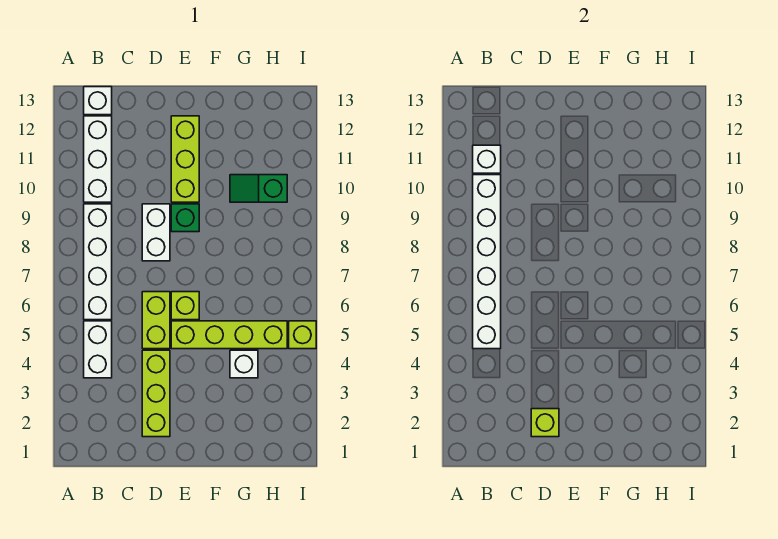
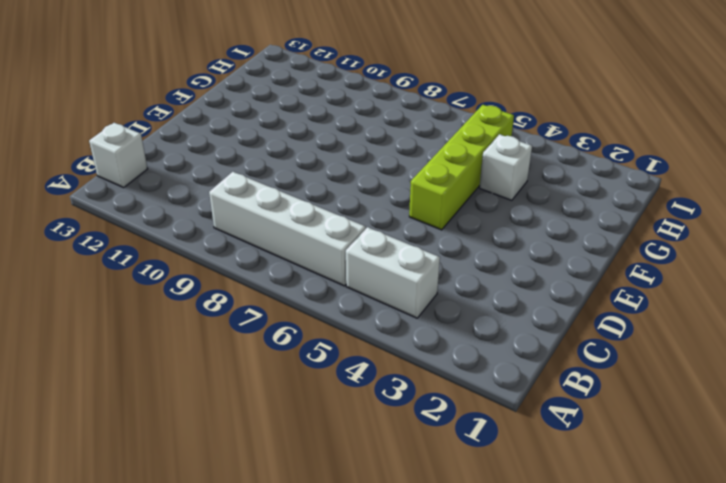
none -> white 1x3 brick [84,116,112,202]
none -> lime 1x3 brick [142,350,170,437]
none -> lime 1x2 brick [142,292,170,349]

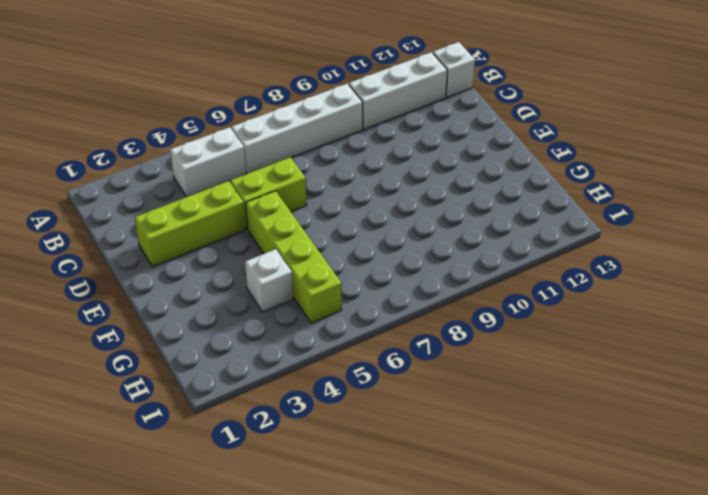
none -> white 1x2 brick [142,204,170,261]
none -> lime 1x1 brick [171,292,199,320]
none -> green 1x1 brick [171,204,199,232]

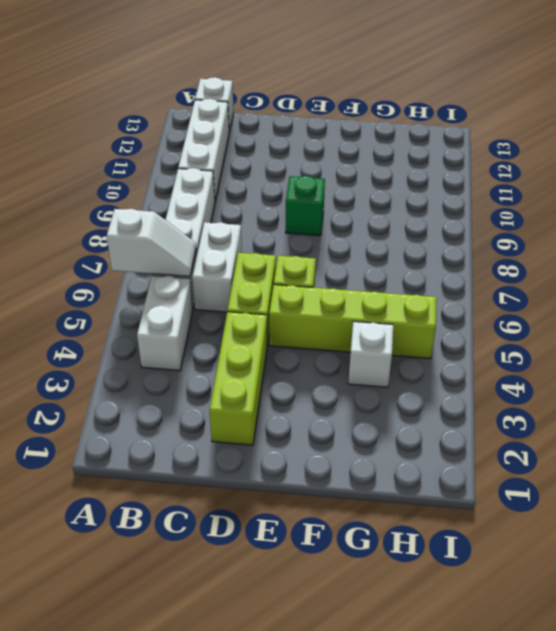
white 1x2 slope [107,209,196,277] -> white 1x6 brick [473,175,501,349]
white 1x2 brick [192,222,242,312] -> white 1x2 brick moved to [142,204,170,261]
none -> lime 1x3 brick [171,116,199,202]
none -> green 1x2 slope [230,175,287,202]
none -> lime 1x1 brick [289,321,316,349]

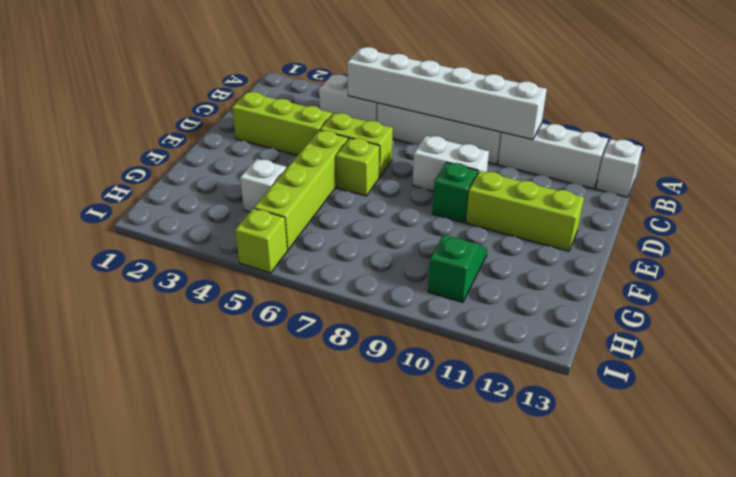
none -> white 1x1 brick [473,145,501,173]
none -> lime 1x1 brick [531,409,559,437]

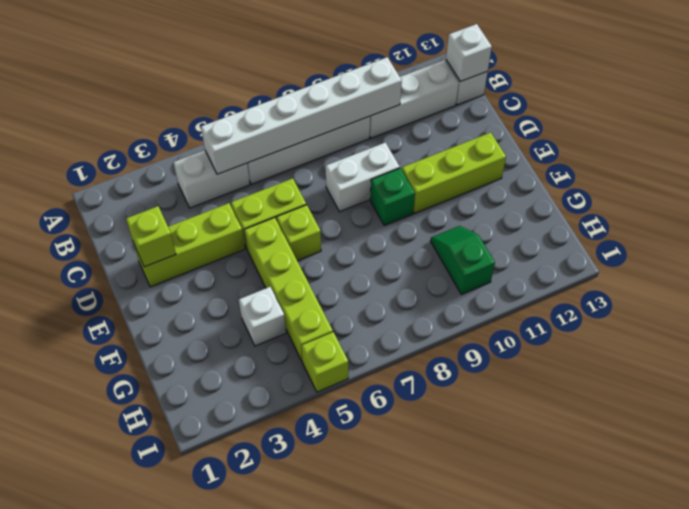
white 1x1 brick [446,24,492,82] -> white 1x1 brick moved to [473,145,501,173]

